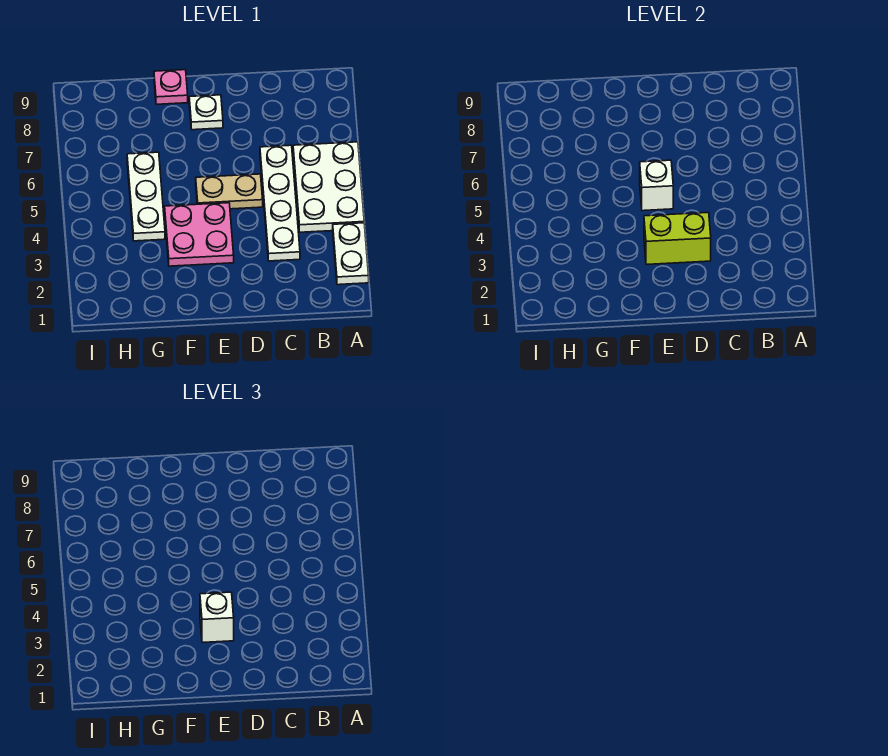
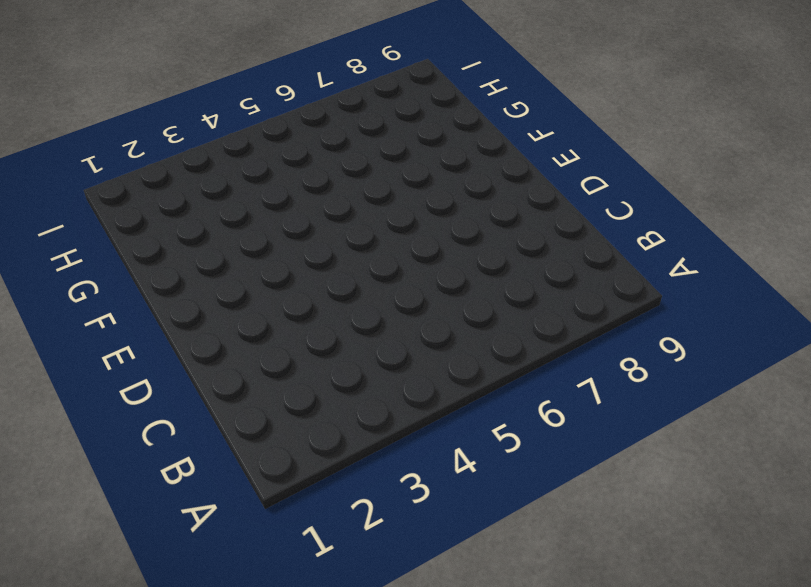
none -> white 1x2 plate [333,223,369,285]
none -> white 2x3 plate [293,142,364,232]

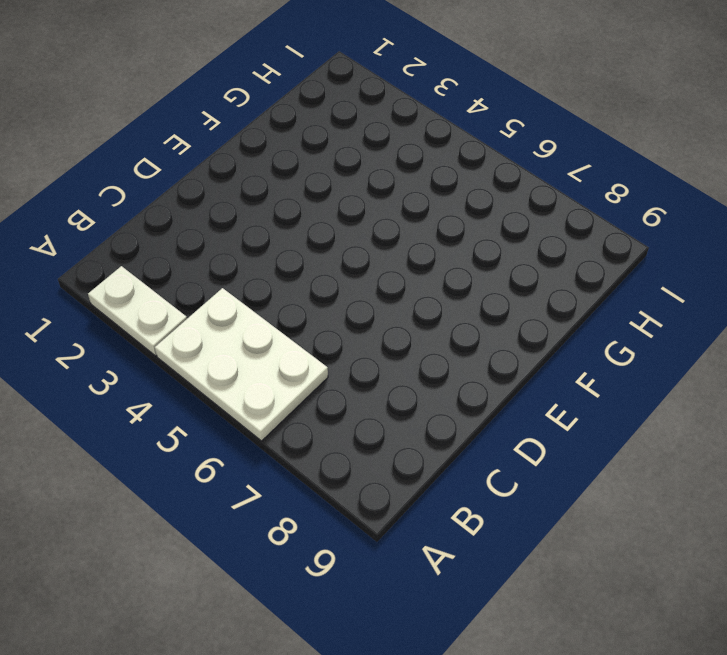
none -> white 1x4 plate [260,145,300,261]
none -> tan 1x2 plate [196,174,263,209]

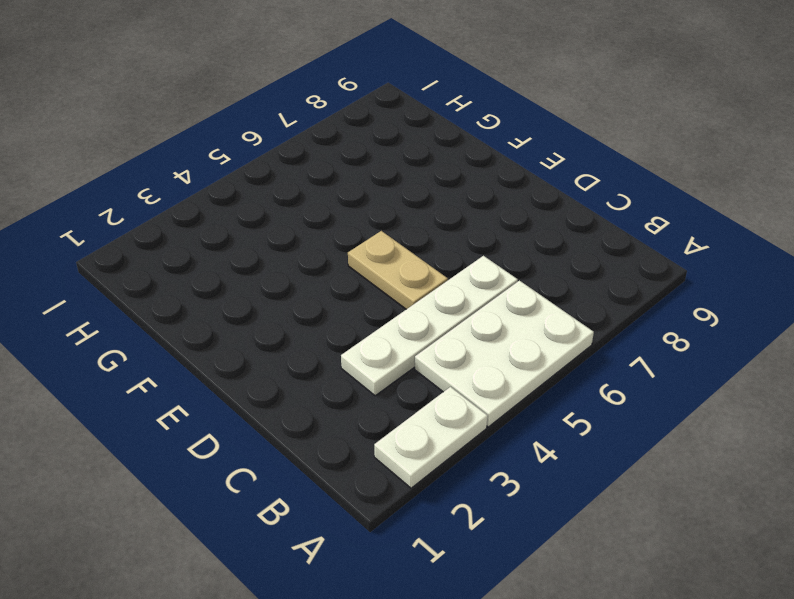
none -> pink 2x2 plate [165,203,234,266]
none -> white 1x1 plate [189,95,223,130]

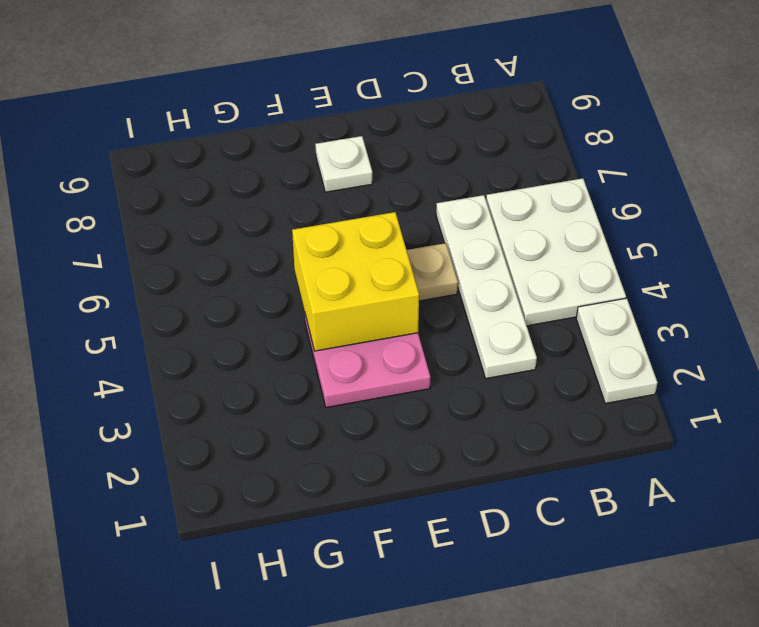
yellow 2x2 brick [292,212,419,351] -> white 1x1 brick [640,160,673,211]
none -> pink 1x1 plate [154,70,188,104]
none -> white 1x3 plate [127,152,165,241]

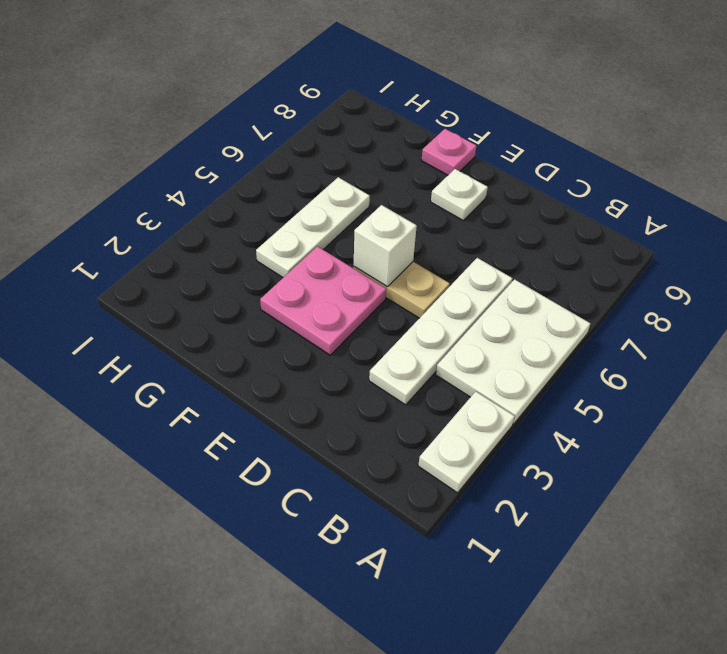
none -> lime 1x2 brick [644,213,711,265]
none -> white 1x1 brick [200,592,234,643]

